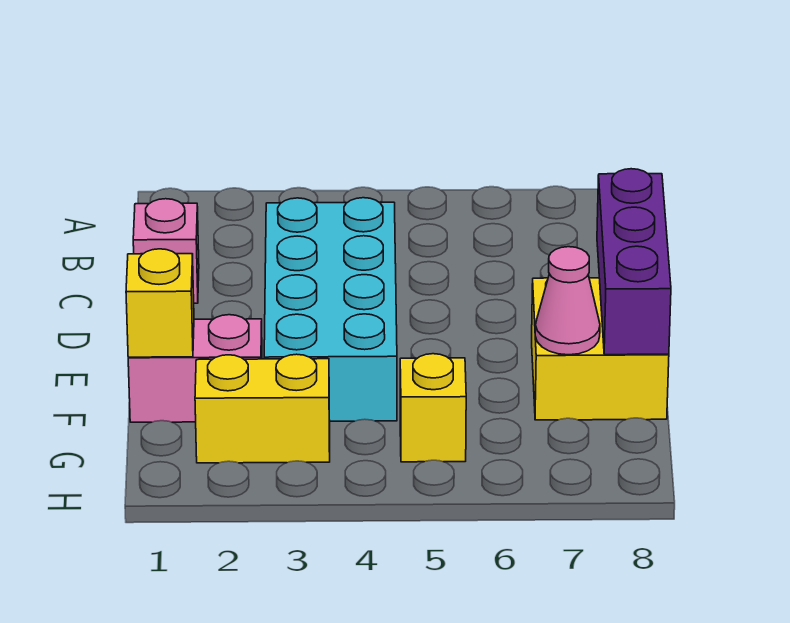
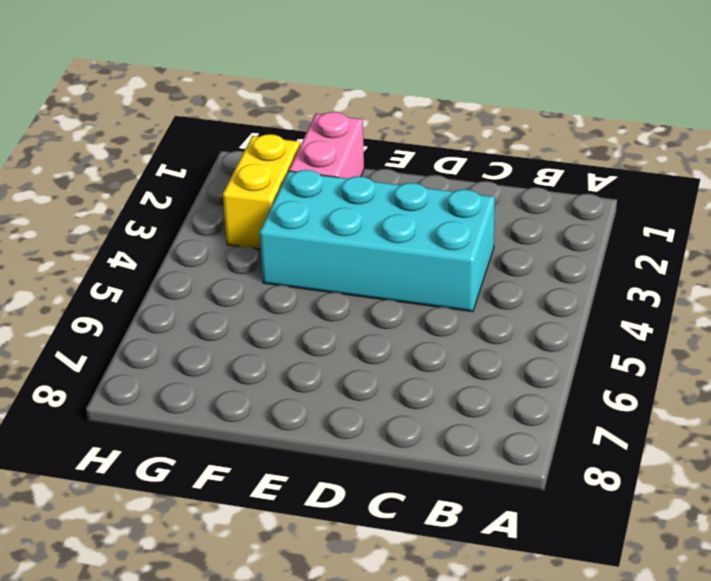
none -> pink 1x1 brick [133,199,199,303]
none -> yellow 2x2 brick [532,278,669,420]

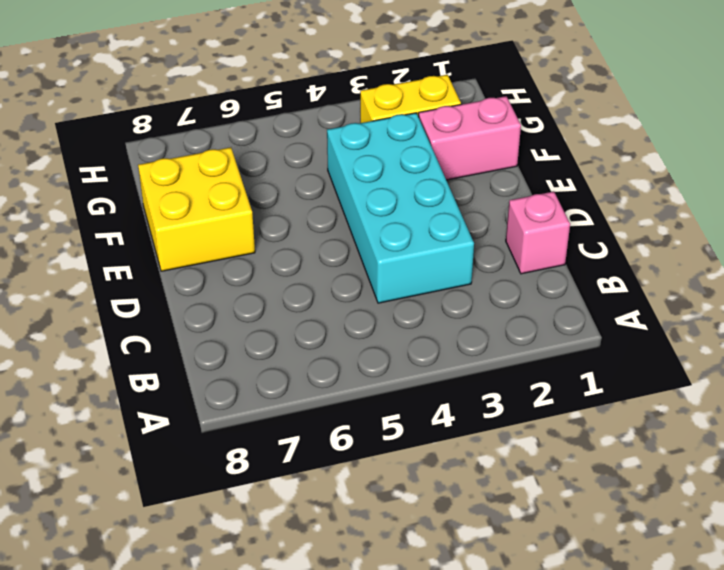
none -> yellow 1x1 brick [400,354,466,462]
none -> purple 1x3 brick [597,169,671,355]

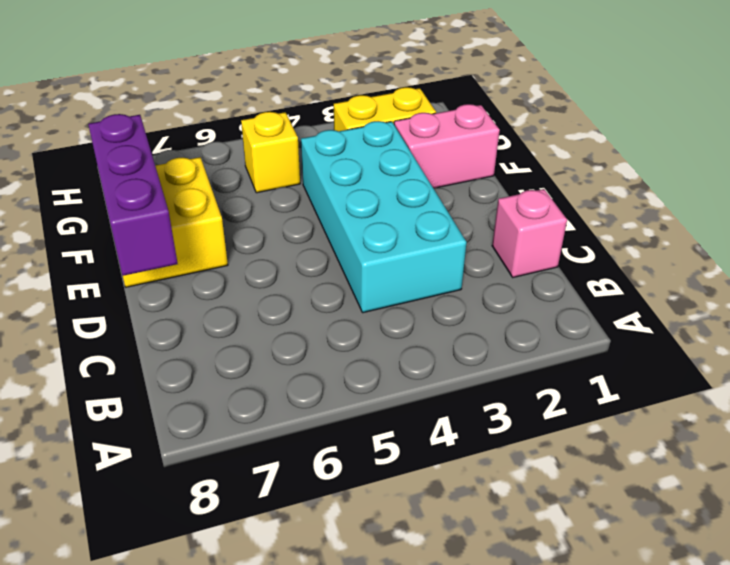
none -> yellow 1x1 brick [126,249,194,357]
none -> pink 1x1 cone [535,247,600,355]

